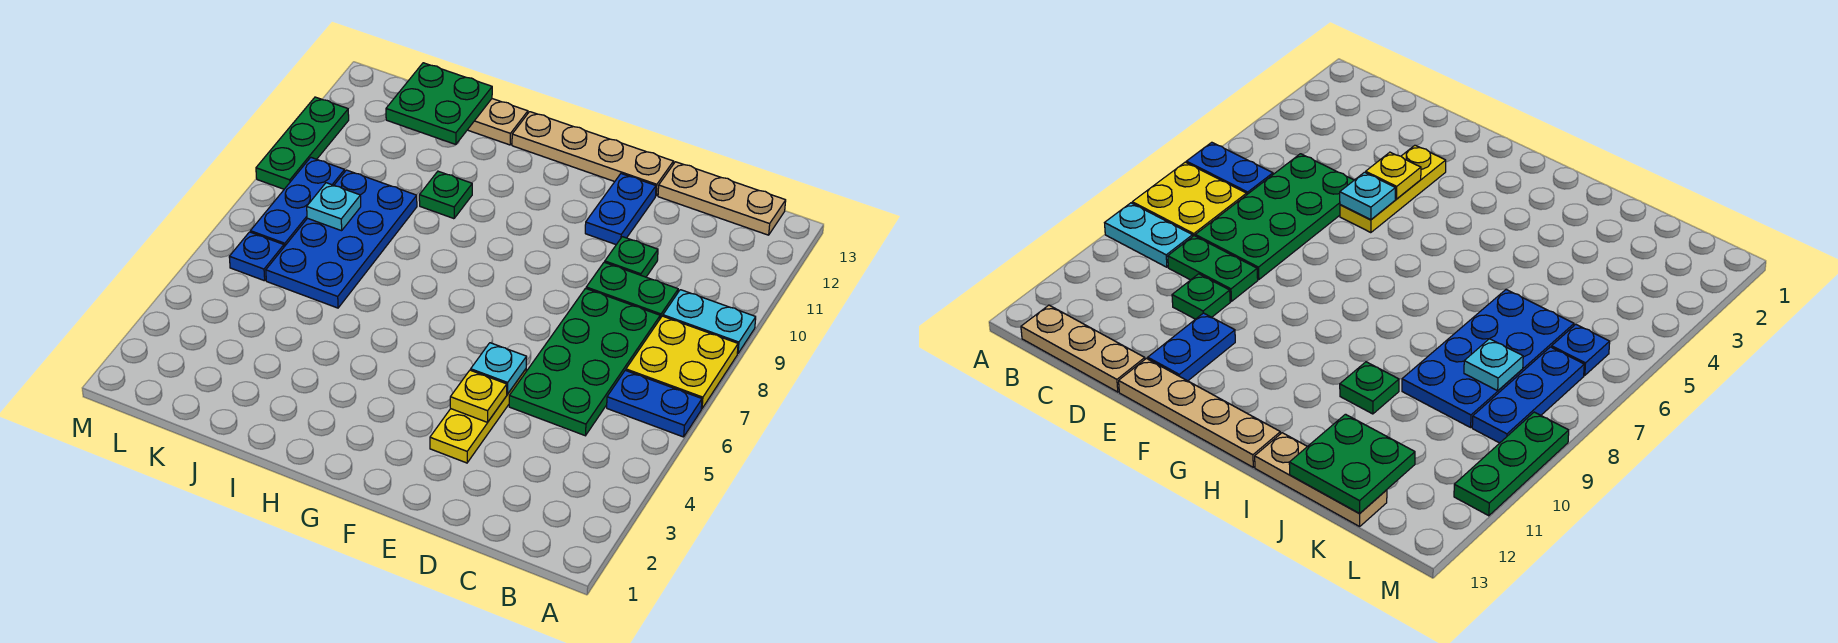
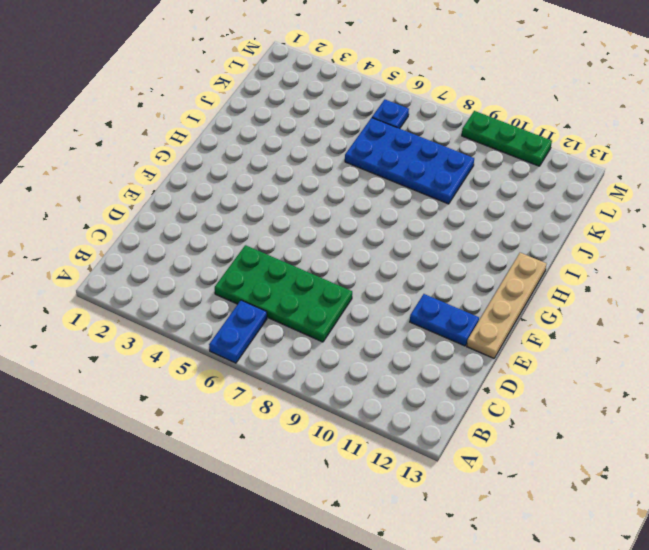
none -> yellow 2x2 plate [626,316,738,409]
none -> cyan 1x2 plate [663,290,756,354]
none -> tan 1x3 plate [658,162,786,235]

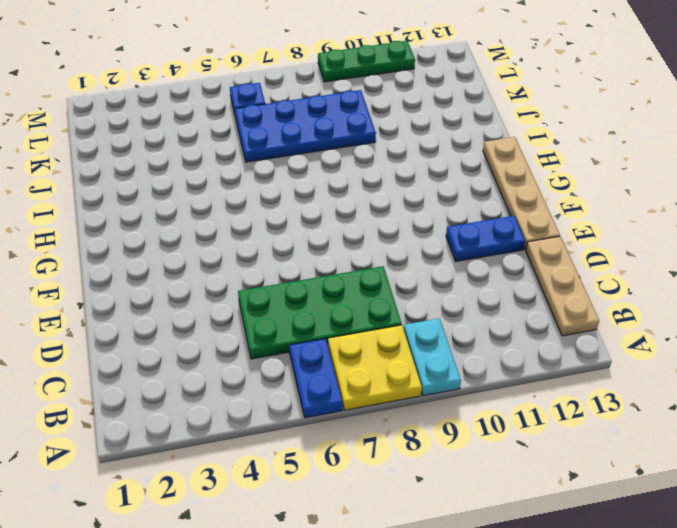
none -> green 1x2 plate [586,262,678,318]
none -> green 1x1 plate [605,237,658,277]
none -> yellow 1x3 plate [430,369,526,463]

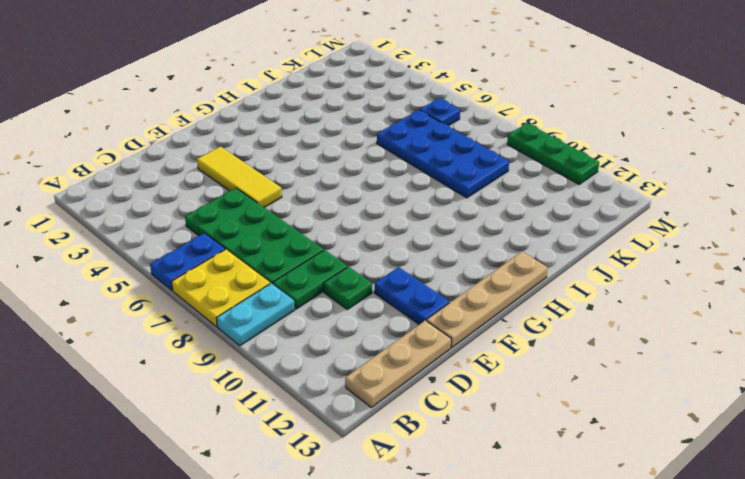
yellow 1x3 tile [197,147,282,208] -> yellow 1x3 plate [430,369,526,463]
none -> green 1x1 plate [419,171,472,219]
none -> tan 1x3 plate [468,99,528,145]
none -> blue 1x3 plate [250,157,345,247]

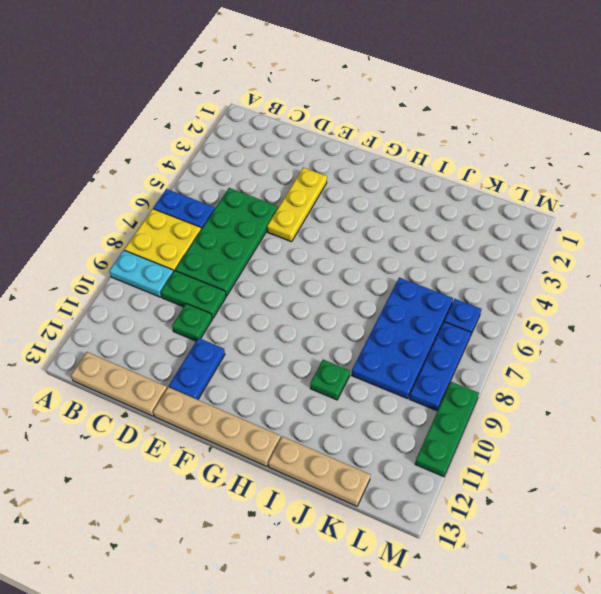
none -> yellow 1x1 plate [450,370,507,422]
none -> cyan 1x1 plate [471,343,527,394]
none -> green 2x2 plate [386,63,492,144]

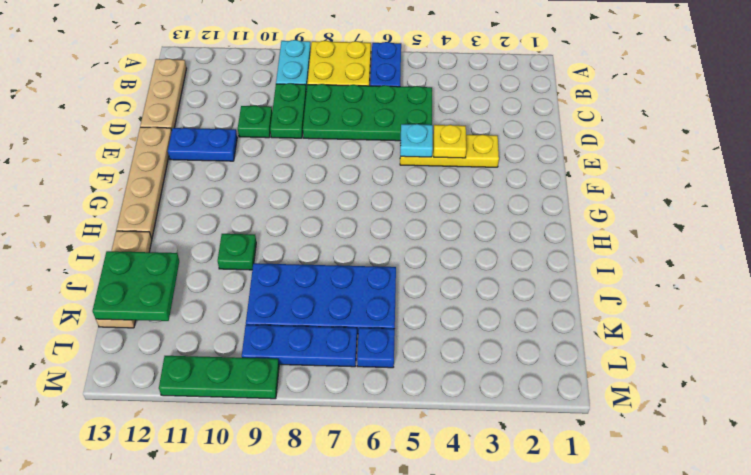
none -> cyan 1x1 plate [307,183,361,231]

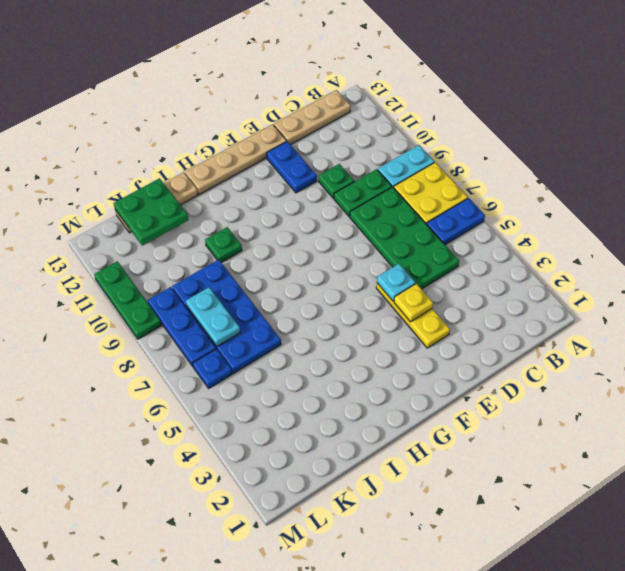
cyan 1x2 plate [186,287,240,346] -> cyan 1x1 plate [307,183,361,231]

